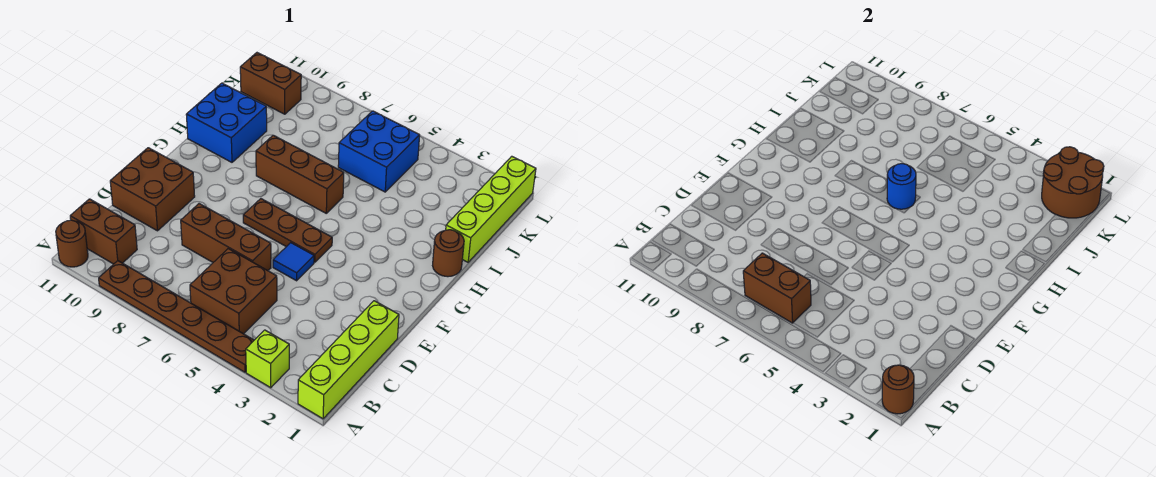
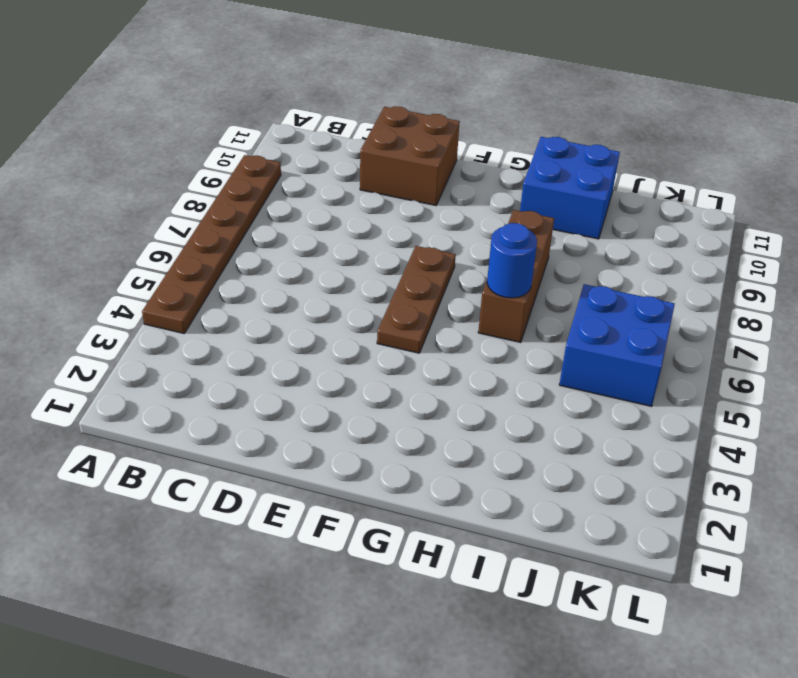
none -> lime 1x4 brick [298,301,399,419]
none -> lime 1x1 brick [246,330,289,388]
none -> brown 1x1 round brick [56,220,88,267]

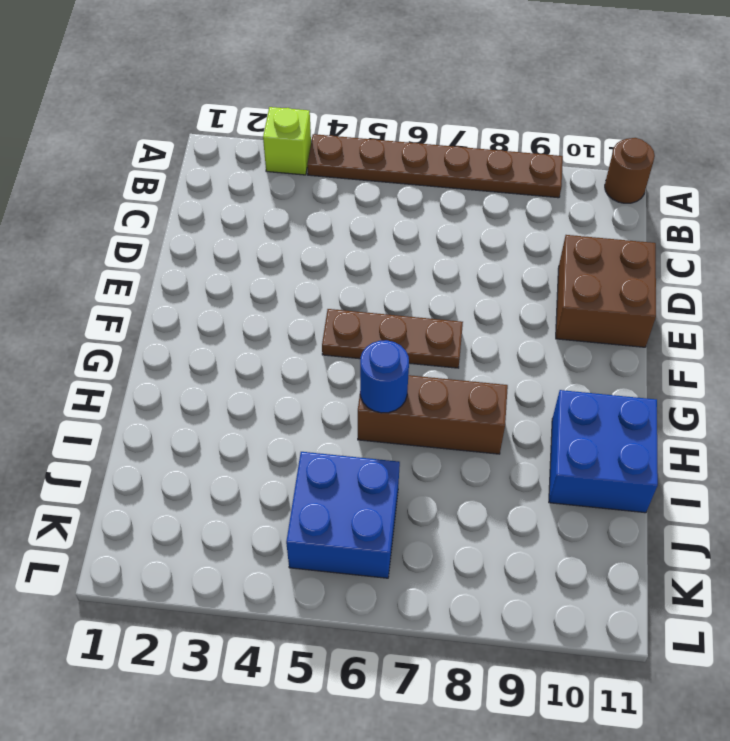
none -> lime 1x4 brick [298,301,399,419]
none -> brown 2x2 brick [190,249,277,334]
none -> brown 1x2 brick [70,199,137,264]

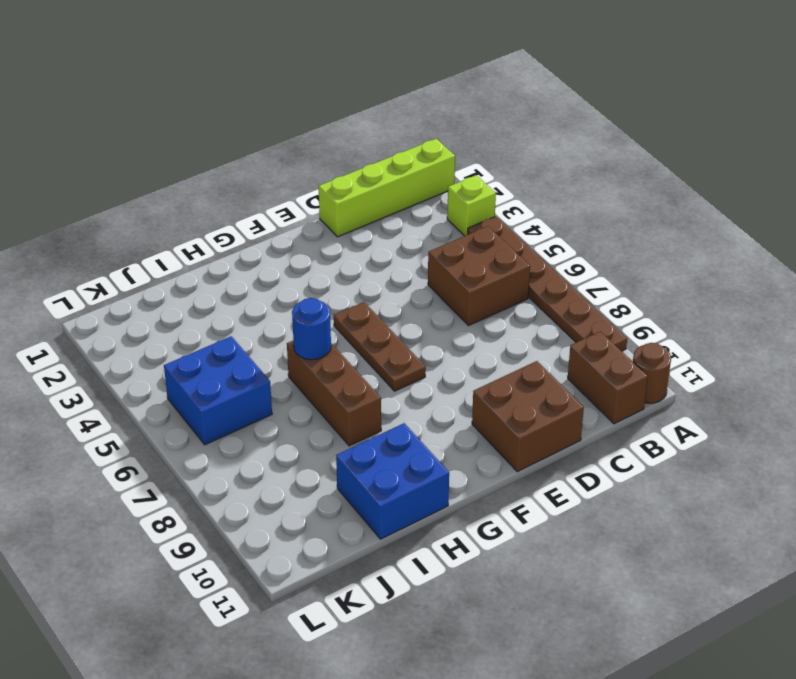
none -> brown 1x3 brick [181,204,271,271]
none -> blue 1x1 tile [273,243,314,281]
none -> brown 1x1 round brick [433,230,464,277]

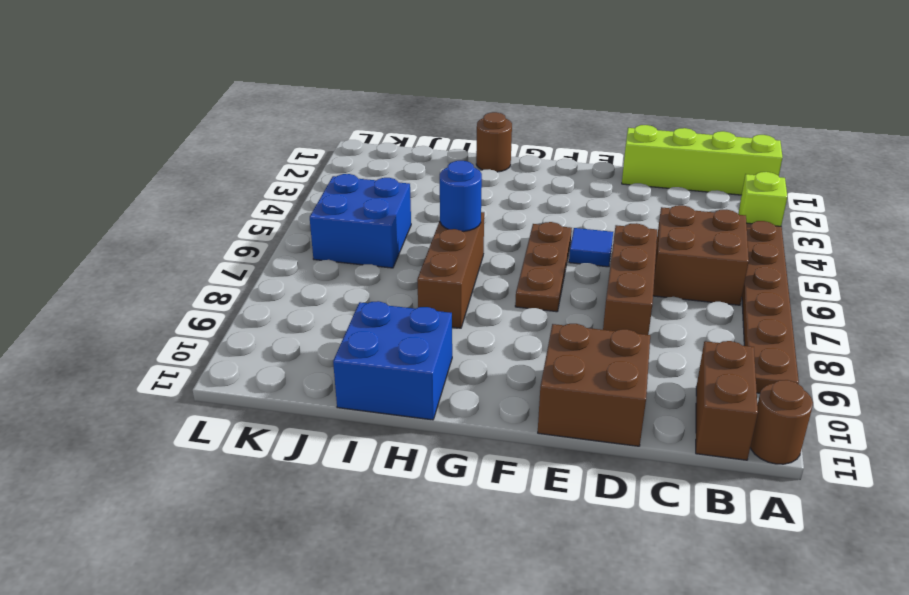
none -> lime 1x4 brick [446,156,536,262]
none -> brown 1x2 brick [240,53,301,114]
none -> brown 1x1 round brick [882,365,914,414]

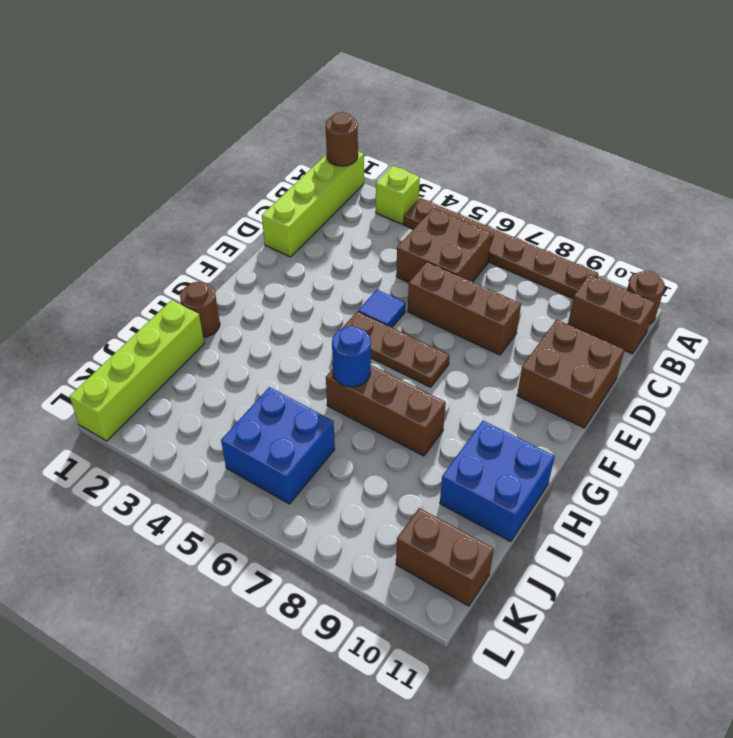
none -> brown 1x2 brick [743,253,811,323]
none -> brown 2x2 round brick [1042,147,1104,218]

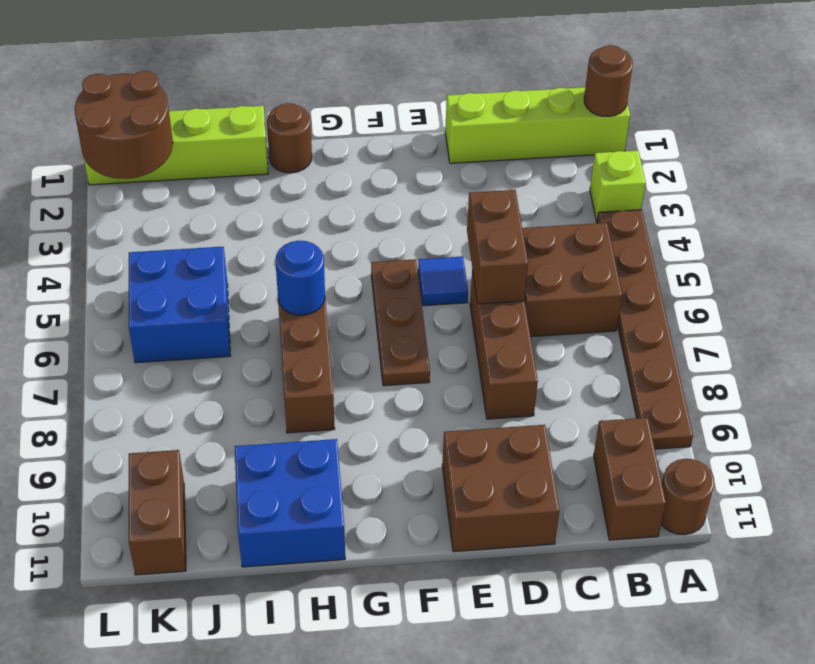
brown 1x2 brick [467,190,528,304] -> brown 1x2 brick moved to [743,253,811,323]

